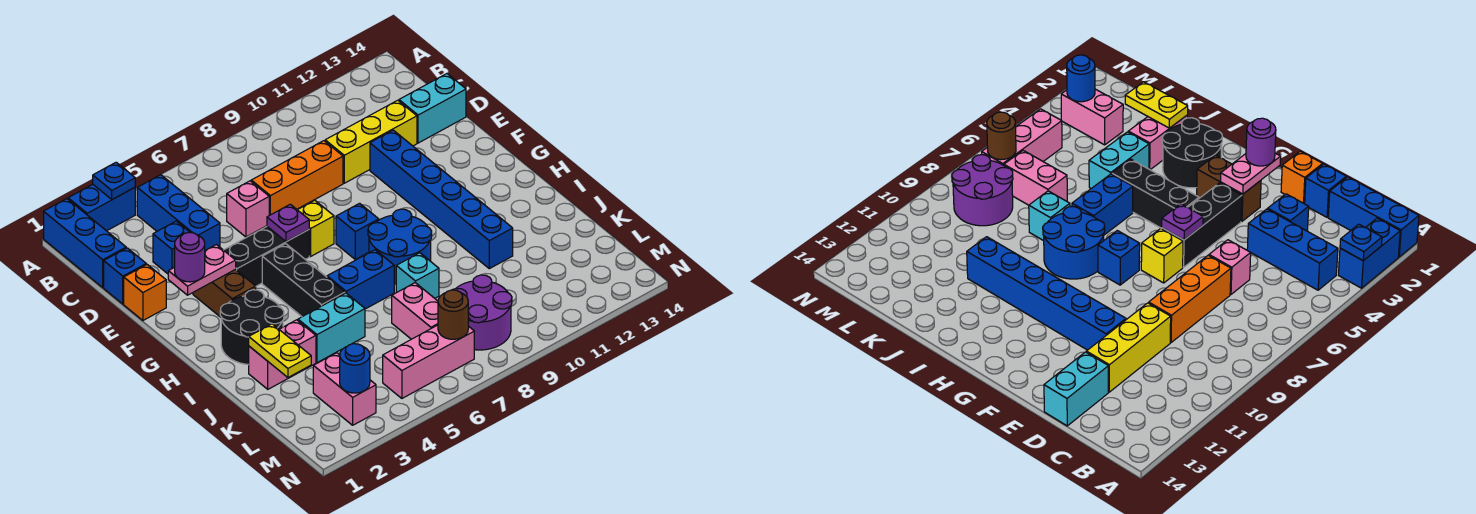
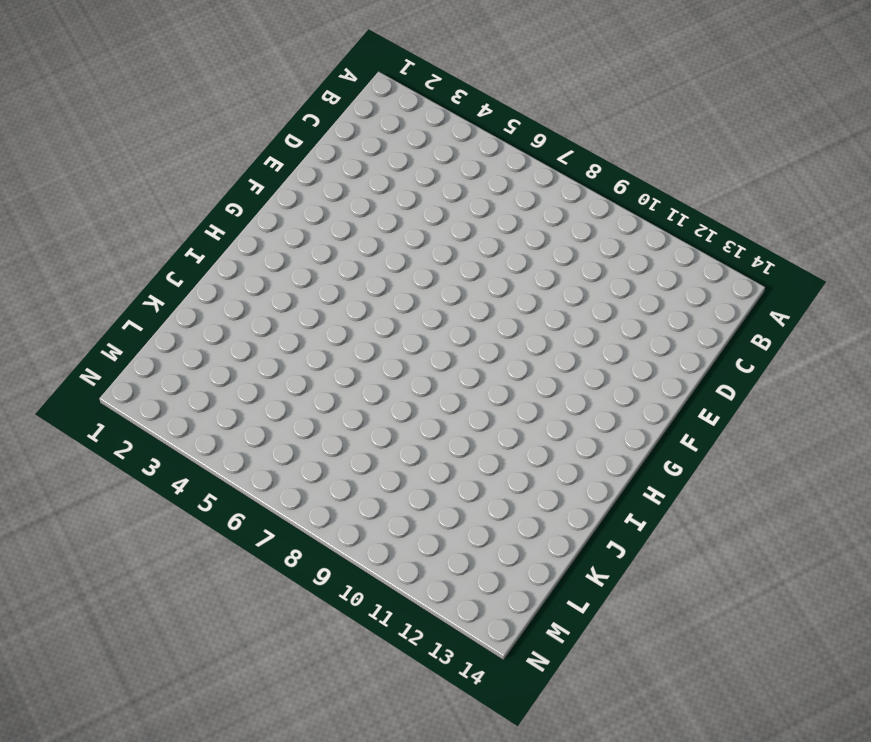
none -> blue 1x3 brick [44,199,126,287]
none -> blue 1x2 brick [68,184,135,231]
none -> blue 1x3 brick [137,175,220,250]
none -> blue 1x1 brick [104,248,146,304]

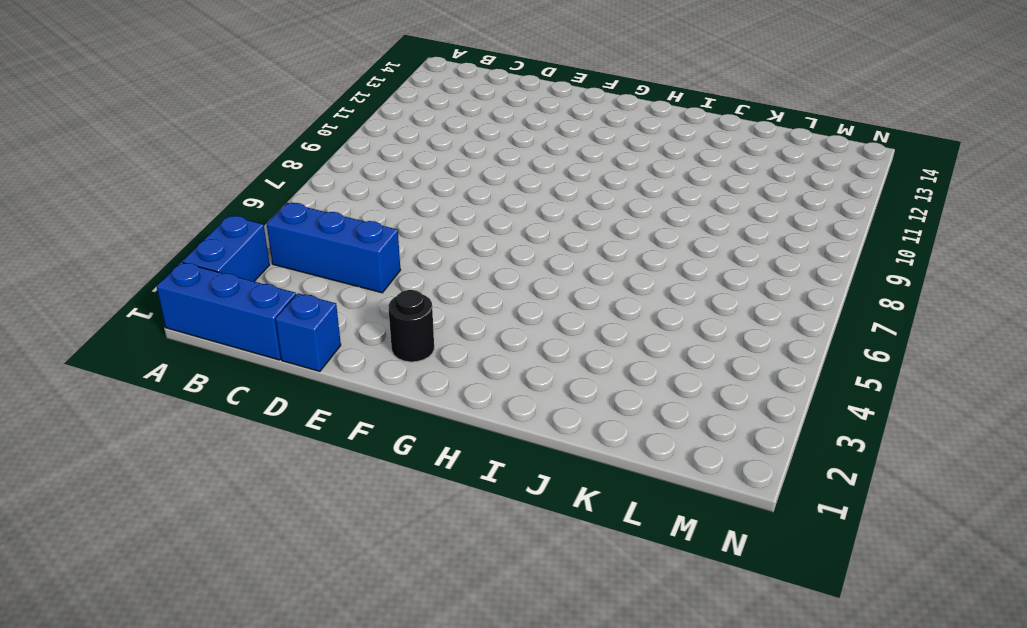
black 1x1 round brick [388,290,434,362] -> none
none -> blue 1x1 brick [153,221,190,274]
none -> pink 1x1 brick [227,181,269,237]
none -> orange 1x3 brick [251,141,343,215]
none -> yellow 1x3 brick [325,100,417,183]

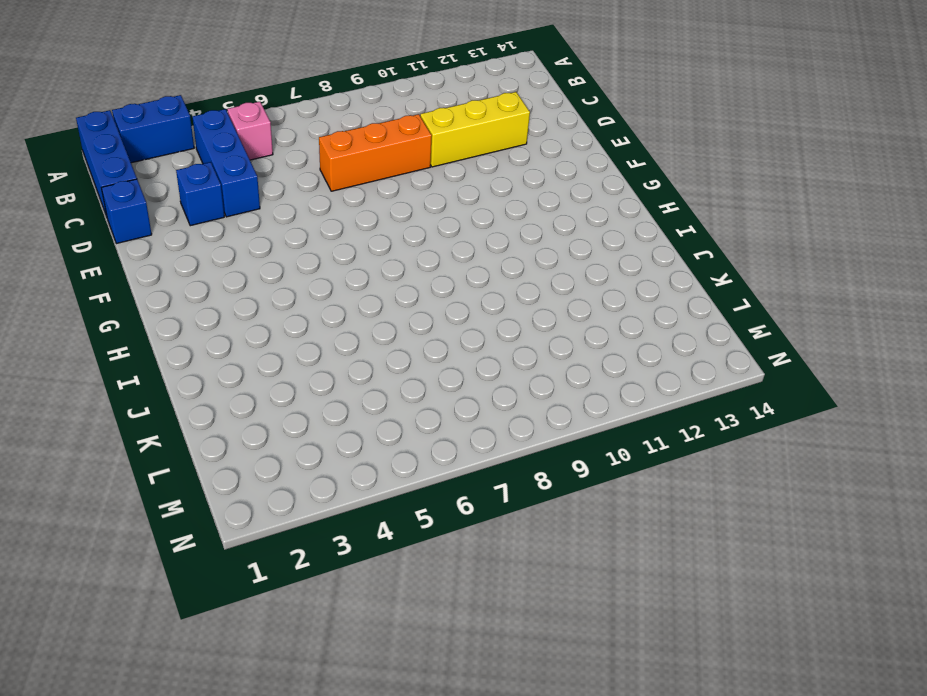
pink 1x1 brick [227,102,273,160] -> pink 1x1 brick moved to [227,181,269,237]
none -> cyan 1x2 brick [399,74,466,143]
none -> orange 1x1 brick [124,265,166,320]
none -> blue 1x6 brick [370,130,513,269]
none -> brown 1x2 brick [193,269,256,317]

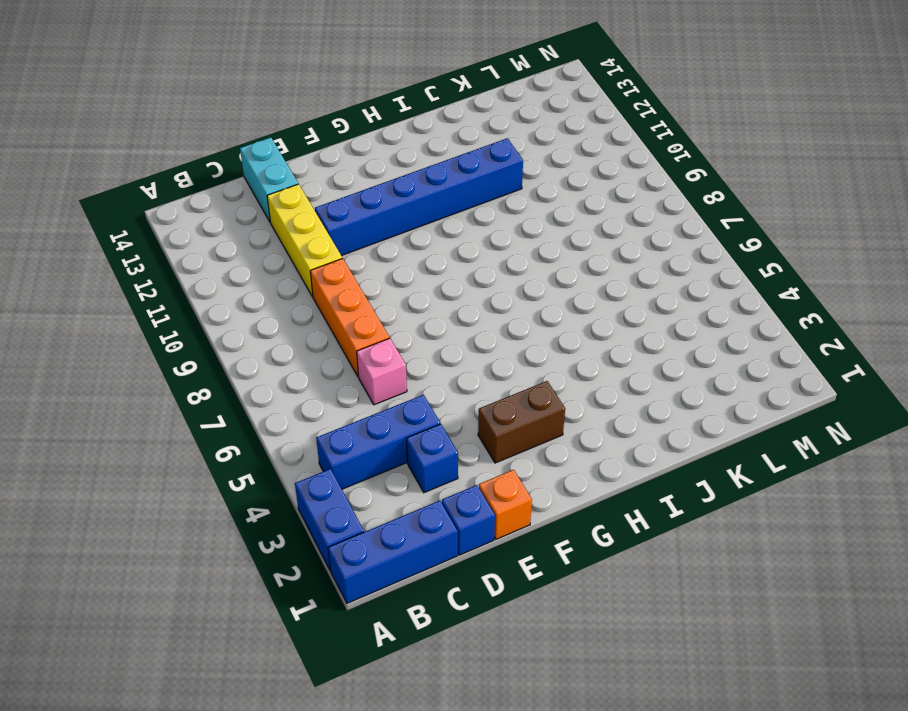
none -> black 1x3 brick [224,227,309,286]
none -> yellow 1x1 brick [298,200,334,256]
none -> black 1x3 brick [262,244,345,317]
none -> blue 1x1 brick [336,203,379,259]

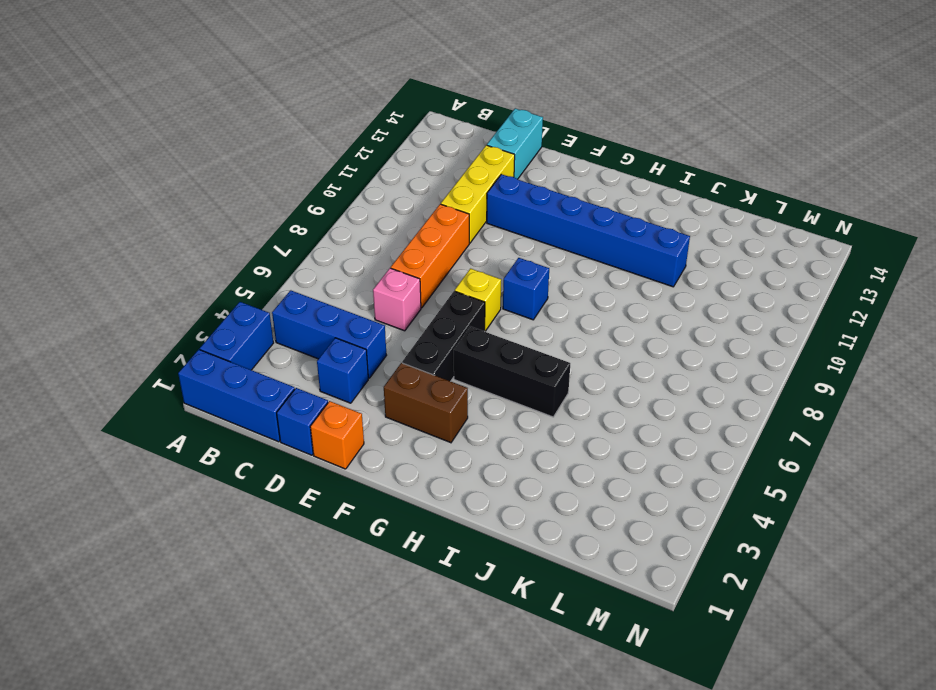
none -> black 2x2 round brick [220,290,284,365]
none -> blue 2x2 round brick [368,209,432,284]
none -> blue 1x2 brick [327,250,394,309]
none -> pink 1x2 brick [249,320,316,389]

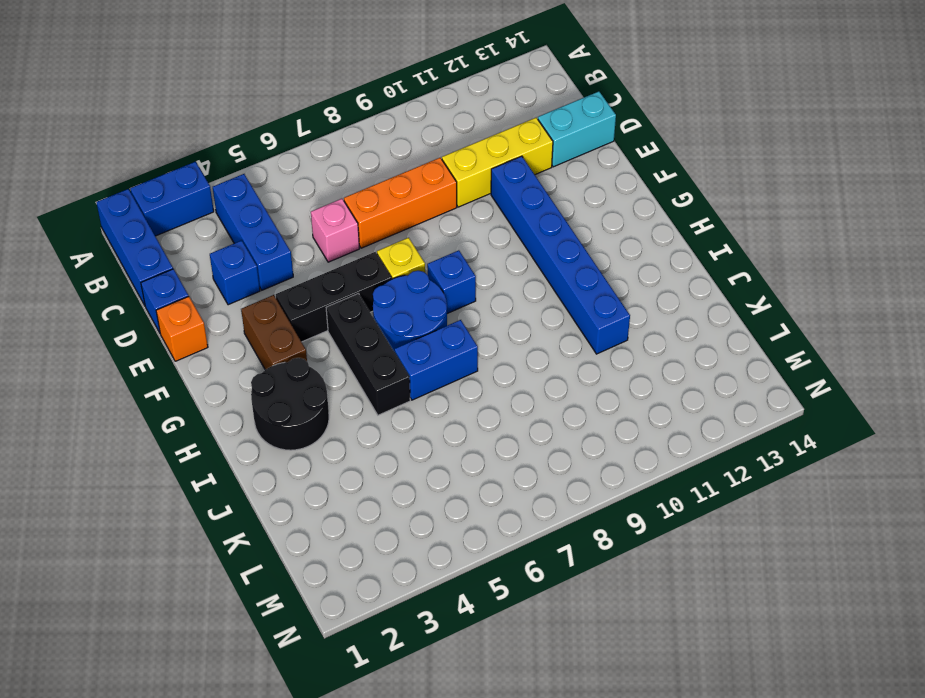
blue 2x2 round brick [373,271,447,352] -> blue 2x2 round brick moved to [368,209,432,284]
none -> pink 1x2 brick [249,320,316,389]
none -> cyan 1x2 brick [298,293,365,363]
none -> cyan 1x1 brick [396,253,439,298]
none -> pink 1x2 brick [392,283,438,339]

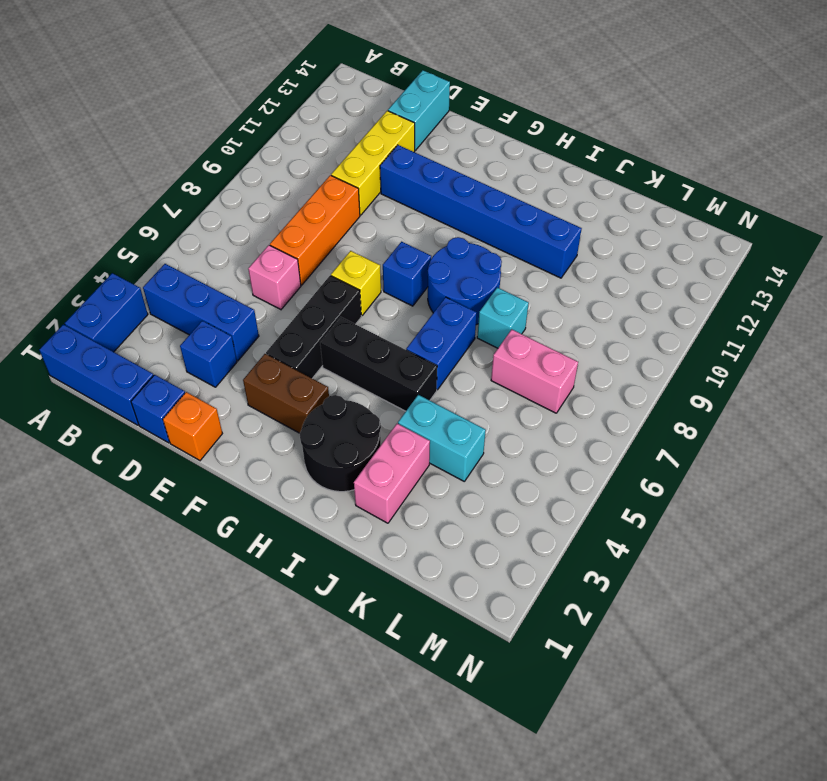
cyan 1x2 brick [398,395,486,481] -> cyan 1x2 brick turned to [298,293,365,363]
none -> pink 1x2 brick [313,353,376,425]
none -> purple 2x2 round brick [453,275,512,350]
none -> pink 1x3 brick [383,325,474,398]
none -> blue 1x1 plate [93,162,135,200]

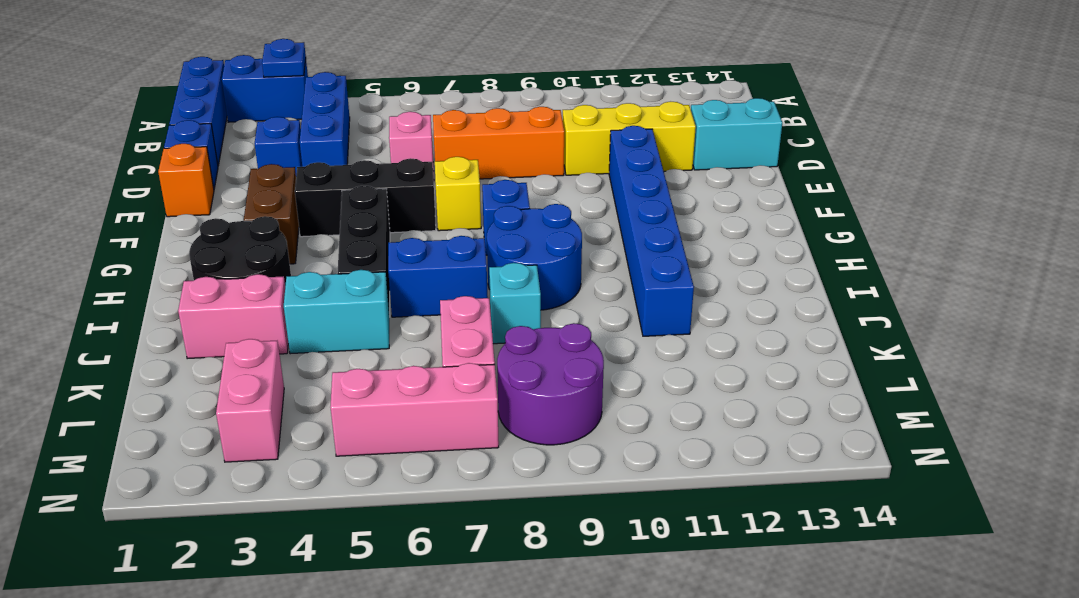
none -> pink 1x2 plate [168,245,236,295]
none -> purple 1x1 plate [267,204,309,242]
none -> yellow 1x2 plate [249,324,311,377]
none -> blue 1x1 round brick [340,344,370,393]

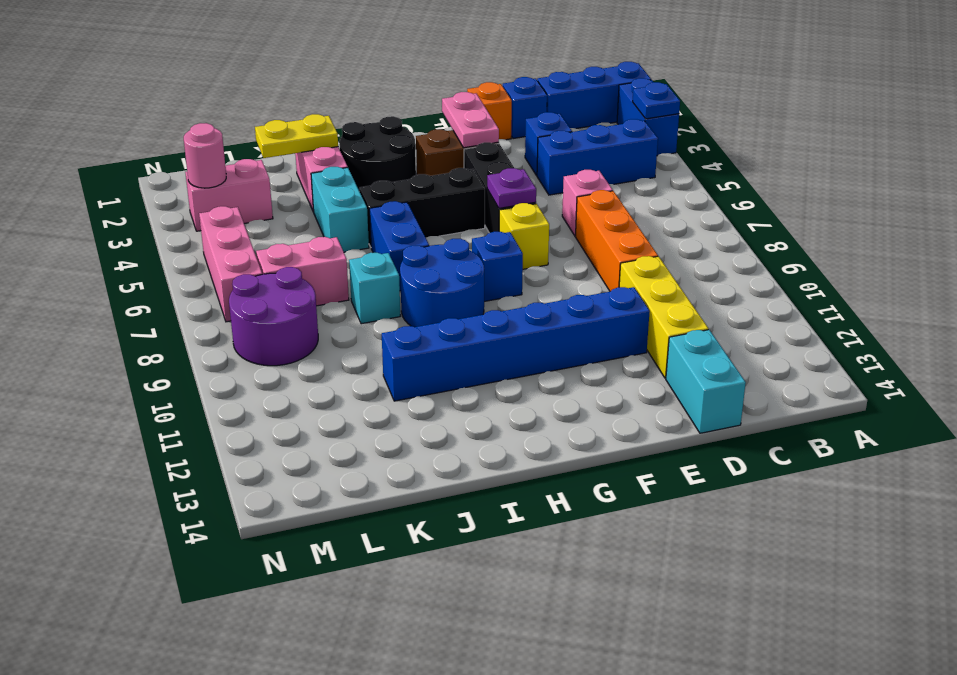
pink 1x1 round brick [184,123,226,188] -> blue 1x1 round brick [340,344,370,393]
none -> brown 1x1 round brick [438,290,468,339]
none -> purple 1x1 round brick [175,232,205,282]

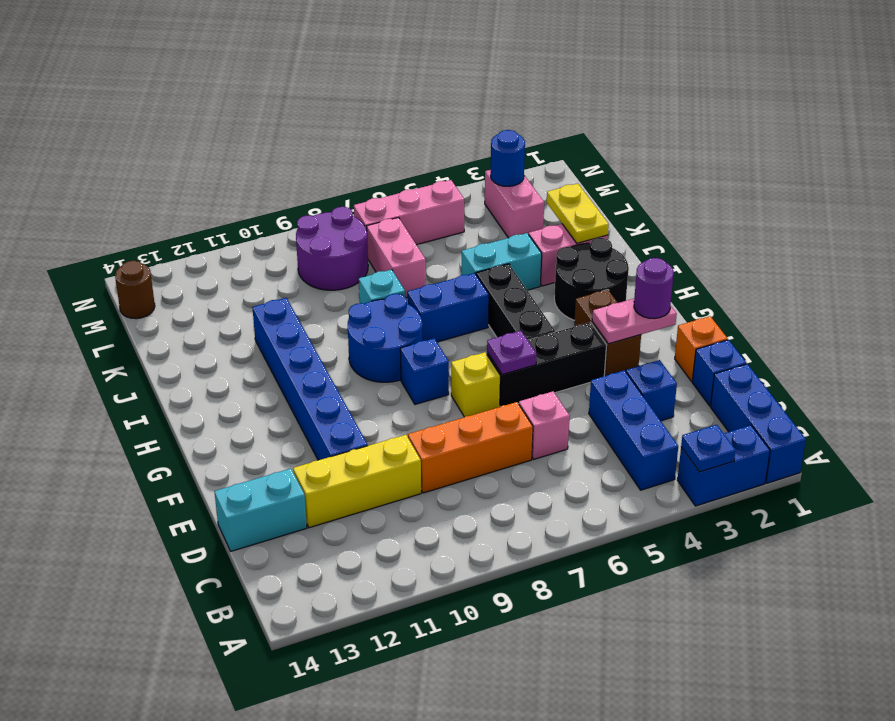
brown 1x1 round brick [115,261,155,319] -> brown 1x1 round brick moved to [438,290,468,339]

